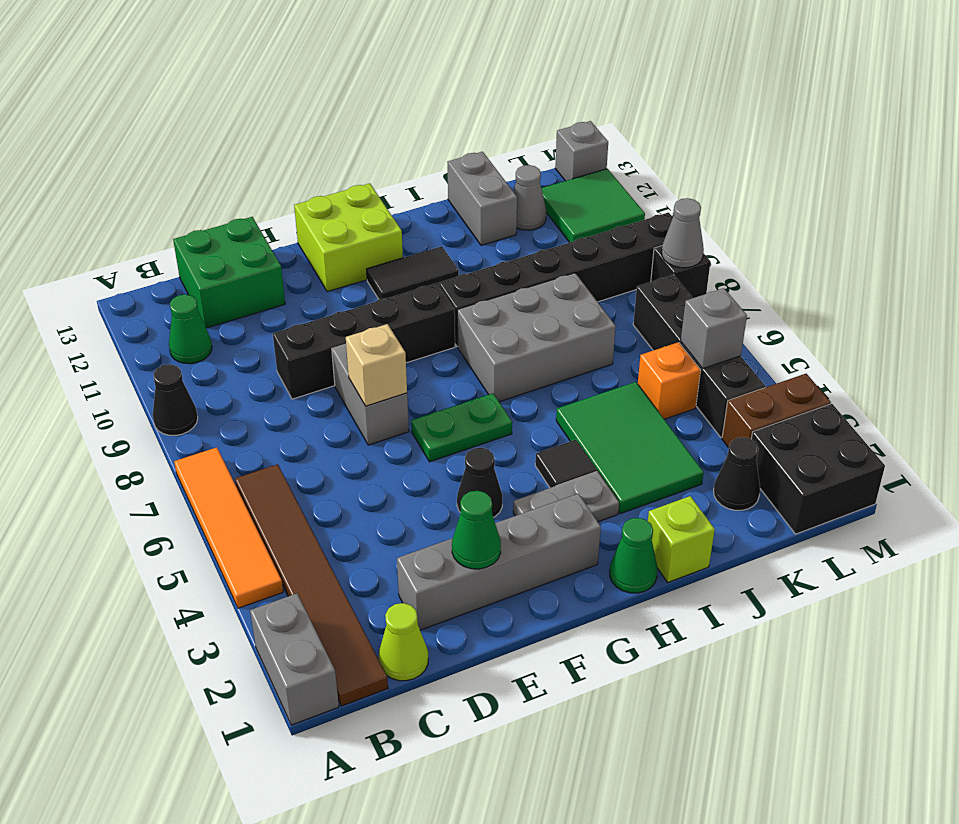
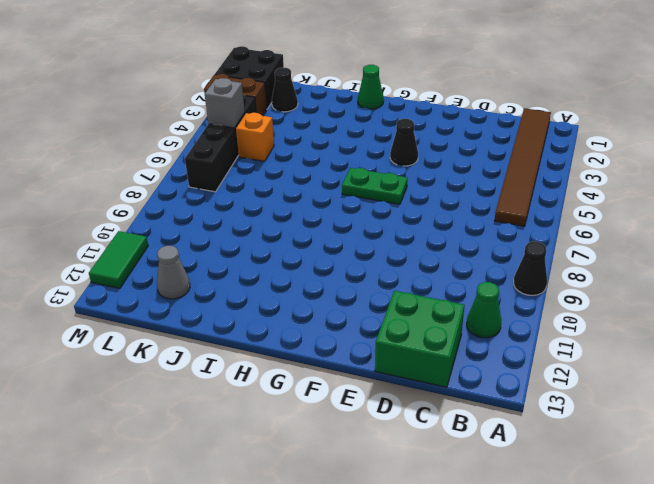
green 1x2 tile [89,231,148,288] -> green 2x2 tile [541,169,645,243]
none -> grey 1x2 brick [250,594,339,725]
none -> orange 1x4 tile [174,447,283,608]
none -> lime 1x1 cone [379,603,428,681]
none -> grey 1x4 brick [397,494,601,630]

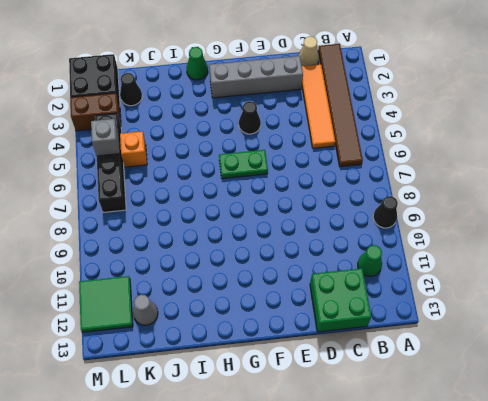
tan 1x1 cone [298,36,319,66] -> lime 1x1 cone [379,603,428,681]
orange 1x4 tile [302,64,335,148] -> orange 1x4 tile moved to [174,447,283,608]
none -> grey 1x2 brick [250,594,339,725]
none -> black 1x4 brick [273,283,455,399]
none -> grey 1x2 brick [332,344,409,445]
none -> lime 2x2 brick [294,183,403,292]

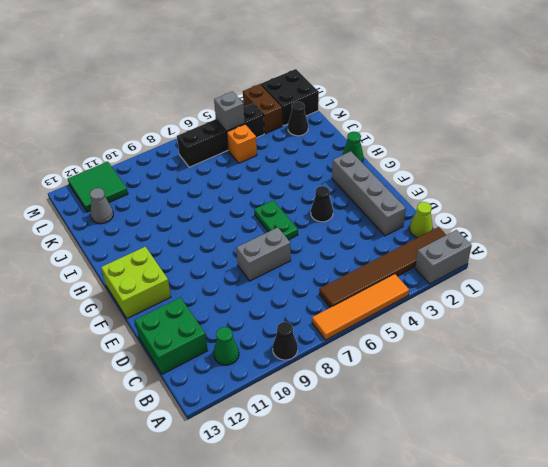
none -> black 1x4 brick [273,283,455,399]
none -> grey 1x2 plate [513,471,619,522]
none -> black 1x2 tile [367,246,459,299]
none -> black 1x1 tile [535,440,597,488]

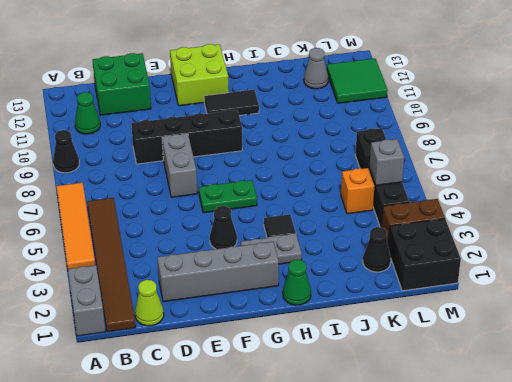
none -> grey 2x3 brick [457,273,616,402]
none -> black 1x6 brick [439,212,673,347]
none -> lime 1x1 brick [648,496,715,582]
none -> green 2x3 tile [556,382,704,514]

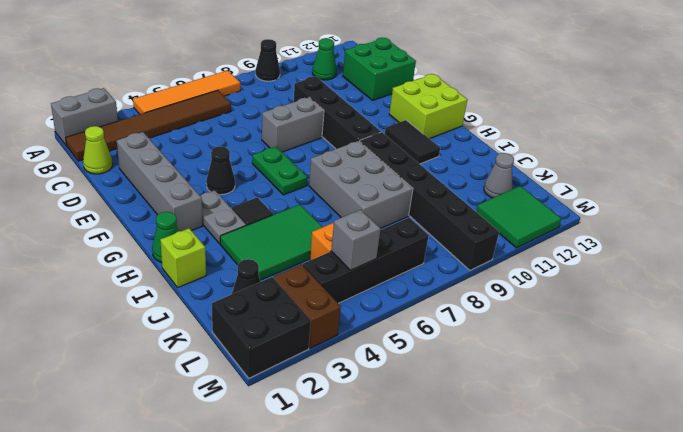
none -> grey 1x2 brick [447,152,517,245]
none -> black 1x1 brick [651,246,710,298]
none -> grey 1x1 brick [555,121,608,181]
none -> green 1x1 cone [452,491,501,569]

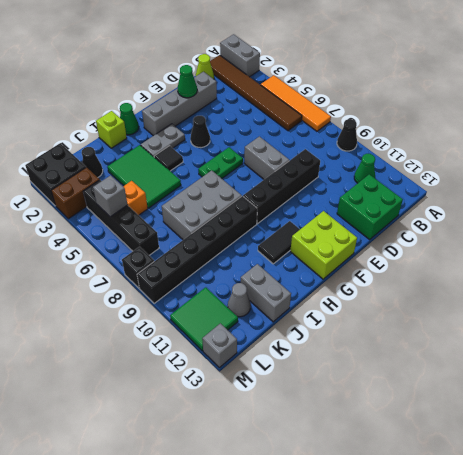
none -> tan 1x1 brick [346,324,407,406]
none -> grey 1x1 cone [662,198,704,268]

